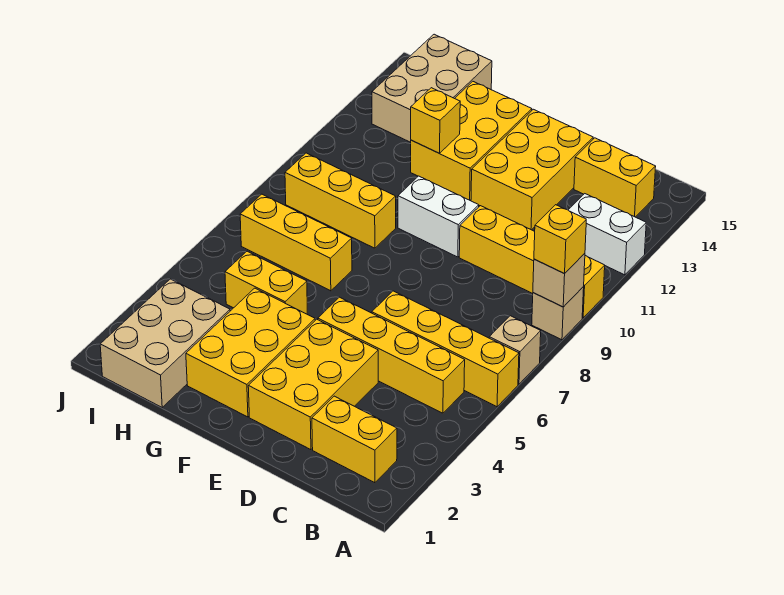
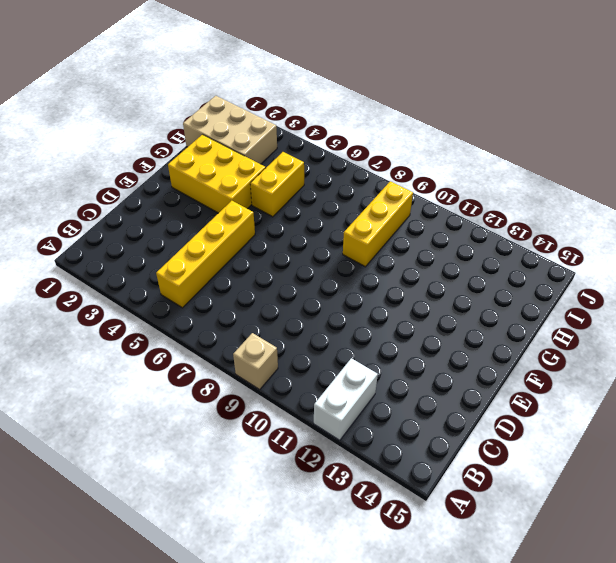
none -> yellow 1x4 brick [372,291,519,407]
none -> tan 1x1 brick [489,316,541,384]
none -> yellow 1x4 brick [459,206,605,318]

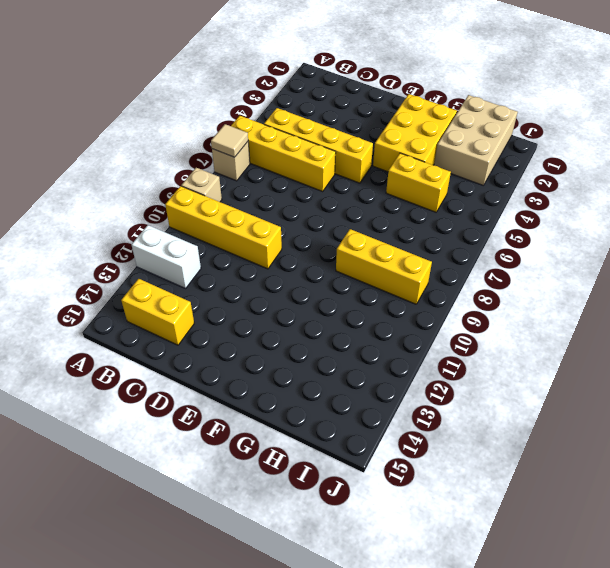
tan 1x1 tile [211,124,248,157] -> none
none -> yellow 1x2 brick [312,396,397,483]
none -> yellow 2x3 brick [248,319,378,450]
none -> yellow 2x3 brick [471,109,593,230]

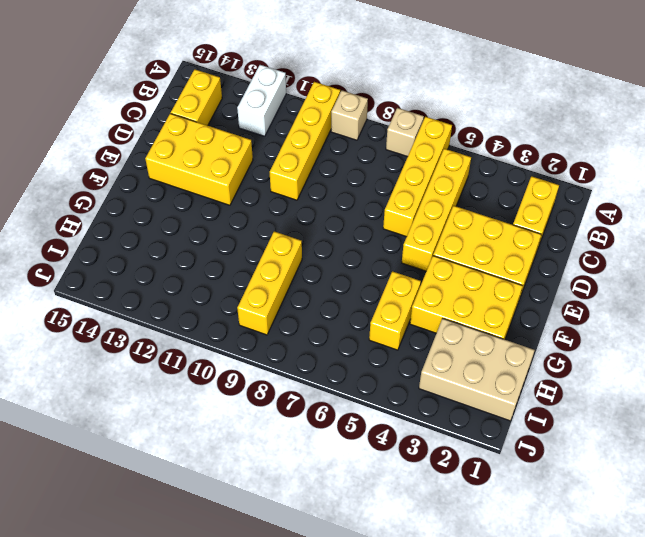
none -> white 1x2 brick [398,176,479,257]
none -> yellow 2x3 brick [411,81,532,200]
none -> yellow 1x3 brick [240,194,352,291]

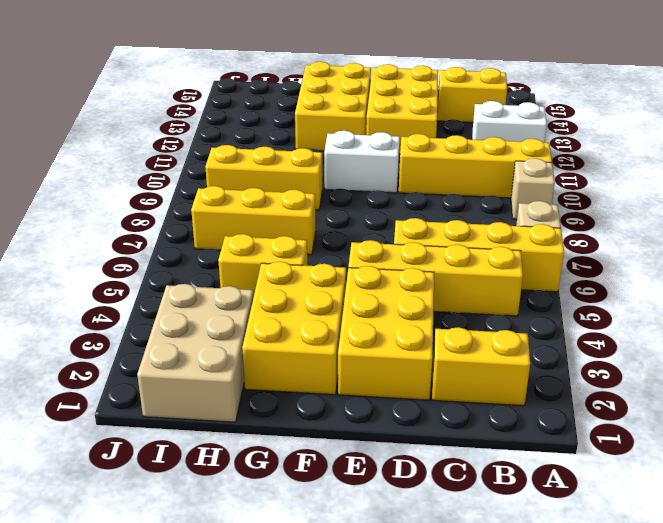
none -> tan 2x3 brick [372,34,492,142]
none -> tan 1x1 brick [533,253,585,307]
none -> yellow 1x1 brick [411,88,460,153]

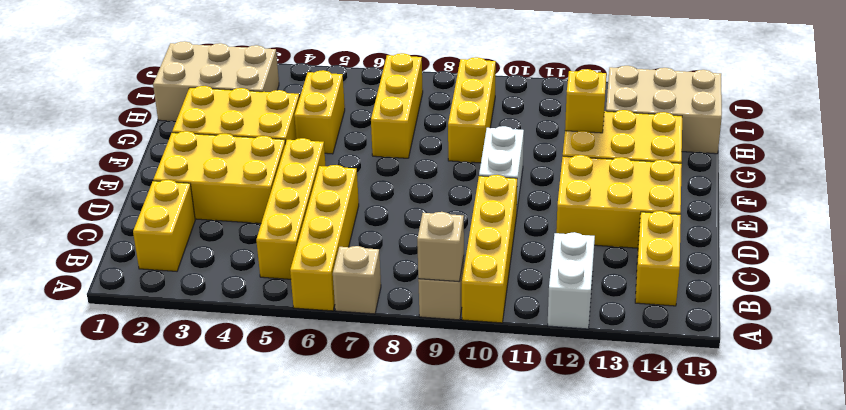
none -> yellow 1x1 brick [534,205,586,274]

